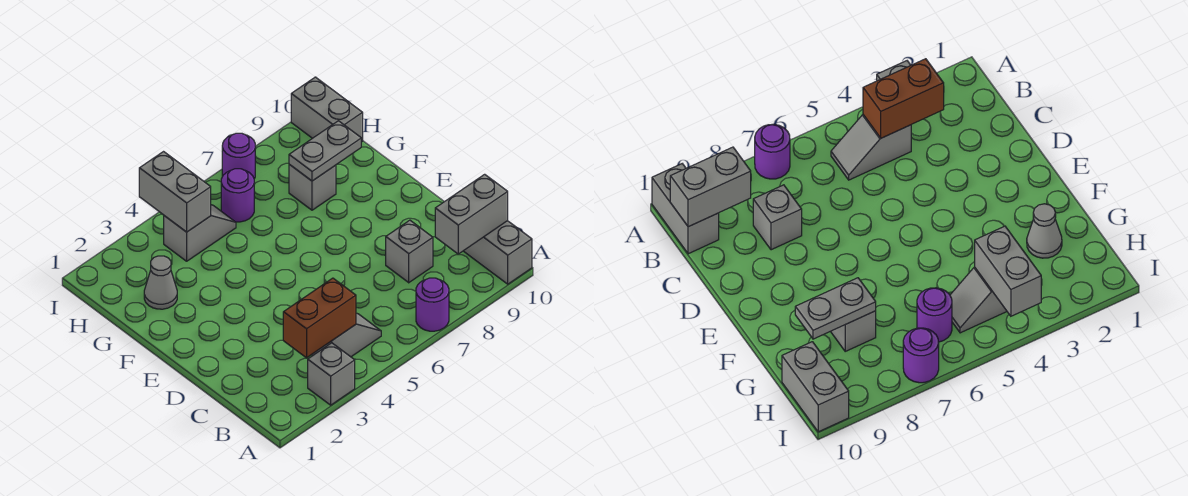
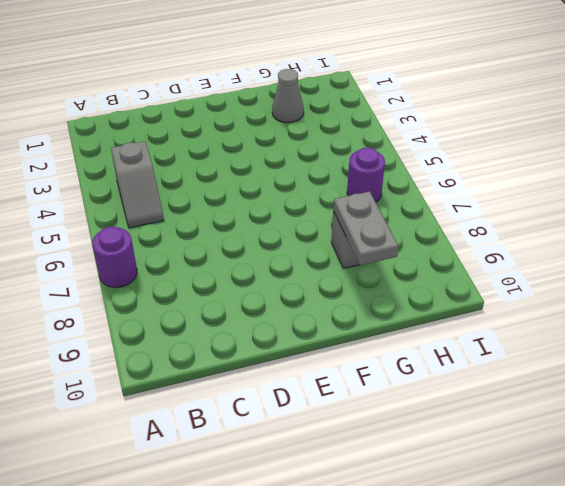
none -> grey 1x1 brick [308,343,355,405]
none -> grey 1x2 brick [464,221,532,284]
none -> grey 1x1 brick [386,220,433,283]

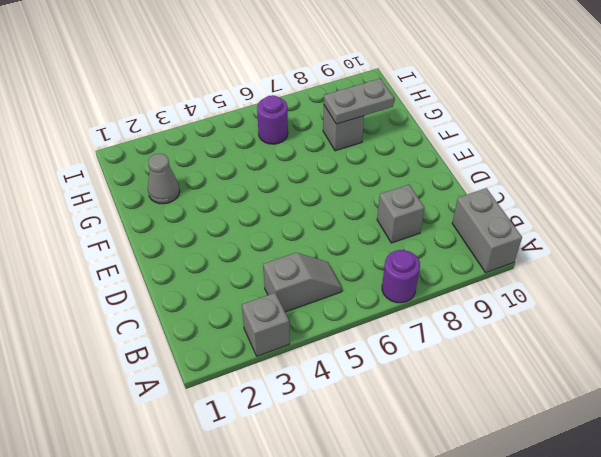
none -> grey 1x2 slope [164,205,236,261]
none -> grey 1x2 brick [291,77,363,142]
none -> purple 1x1 round brick [222,133,255,179]

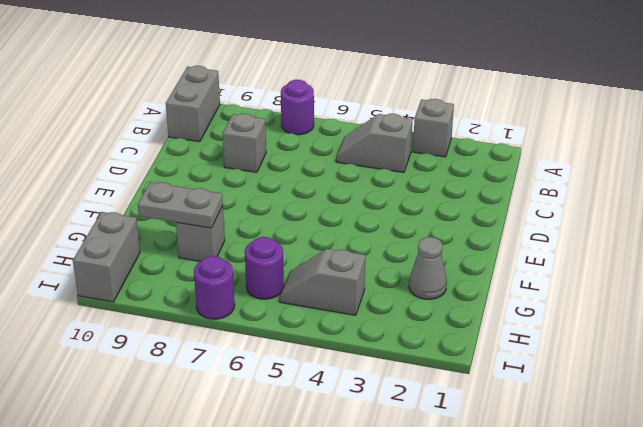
none -> brown 1x2 brick [283,278,356,358]
none -> grey 1x2 brick [435,174,508,254]
none -> grey 1x2 brick [139,152,211,232]

